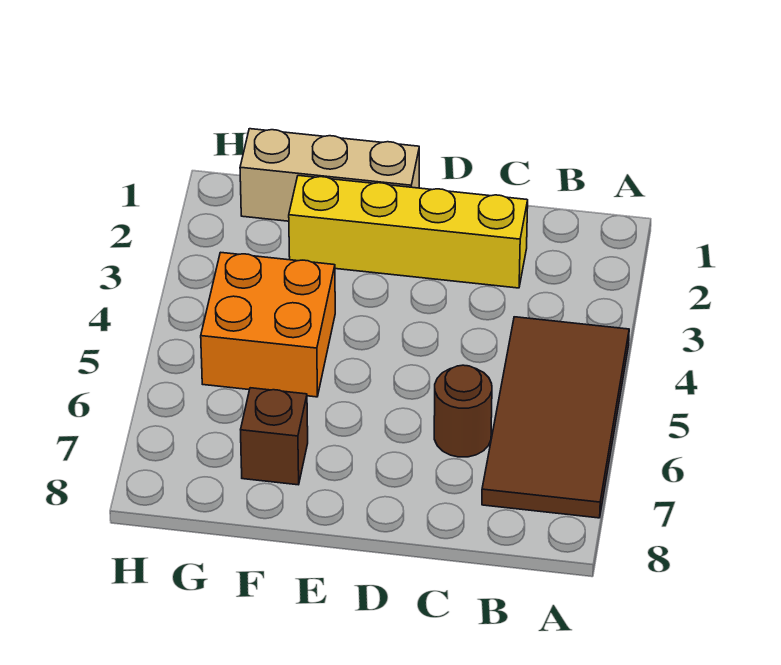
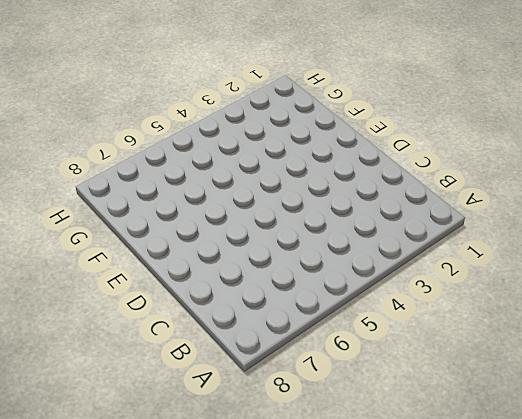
none -> brown 2x4 tile [482,317,629,518]
none -> yellow 1x4 brick [289,176,528,288]

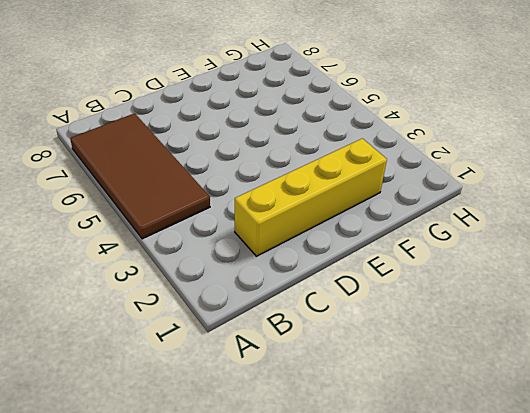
none -> brown 1x1 round brick [434,365,492,457]
none -> tan 1x3 brick [240,129,419,221]

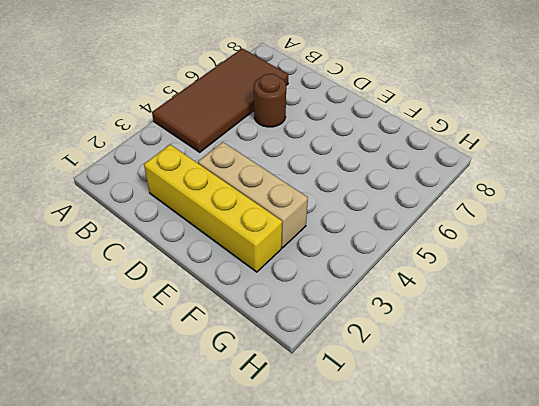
tan 1x3 brick [198,142,308,248] -> tan 1x3 brick moved to [240,129,419,221]
none -> orange 2x2 brick [201,252,335,397]
none -> brown 1x1 brick [241,388,308,485]

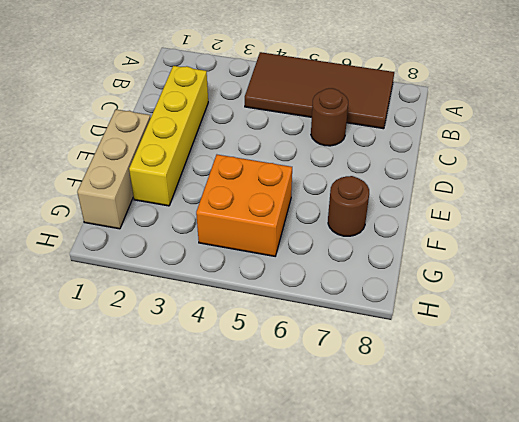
brown 1x1 round brick [328,176,369,236] -> brown 1x1 brick [241,388,308,485]

